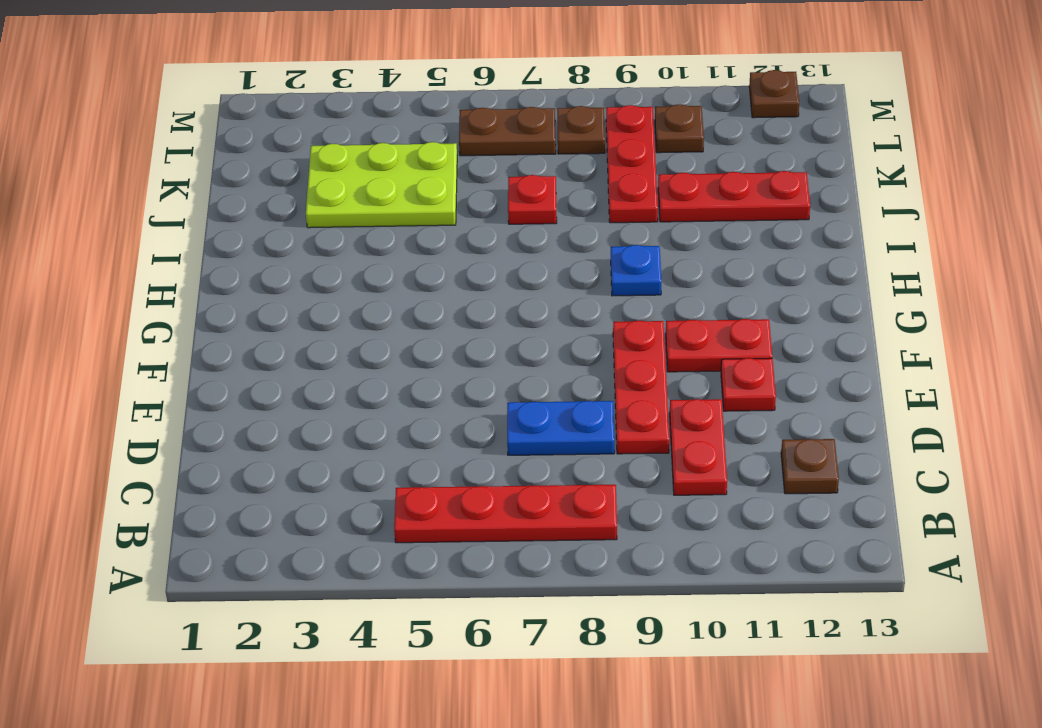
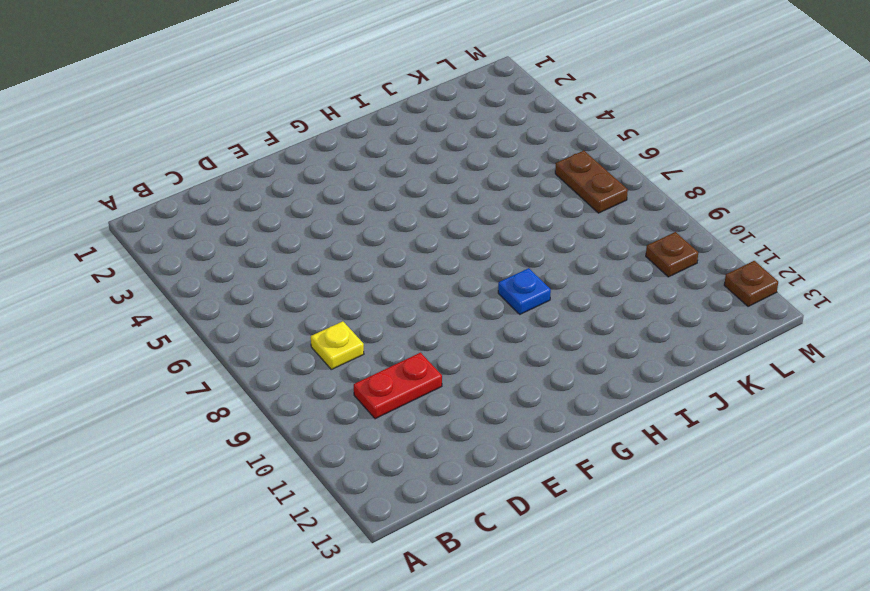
yellow 1x1 plate [311,321,364,369] -> none
none -> red 1x4 plate [394,485,617,543]
none -> brown 1x1 plate [781,439,839,494]
none -> blue 1x2 plate [507,401,614,455]

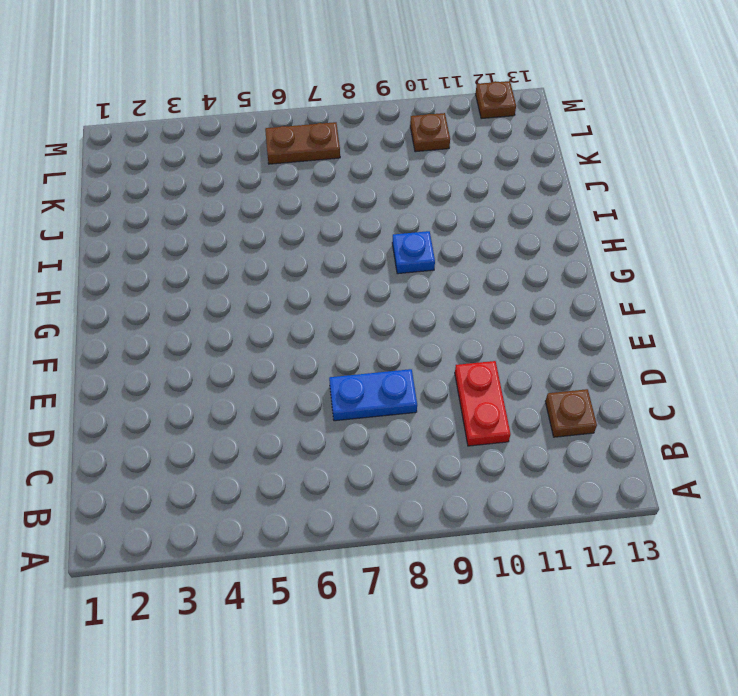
none -> red 1x4 plate [394,485,617,543]
none -> red 1x3 plate [613,321,669,454]
none -> red 1x1 plate [721,358,776,411]

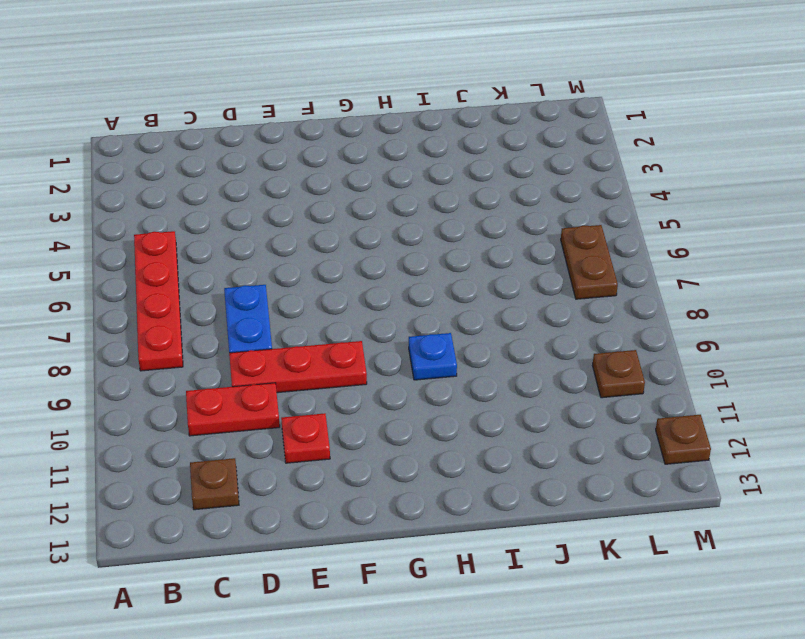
none -> red 1x2 plate [666,319,772,372]
none -> lime 2x3 plate [306,142,457,228]
none -> red 1x1 plate [508,175,557,224]

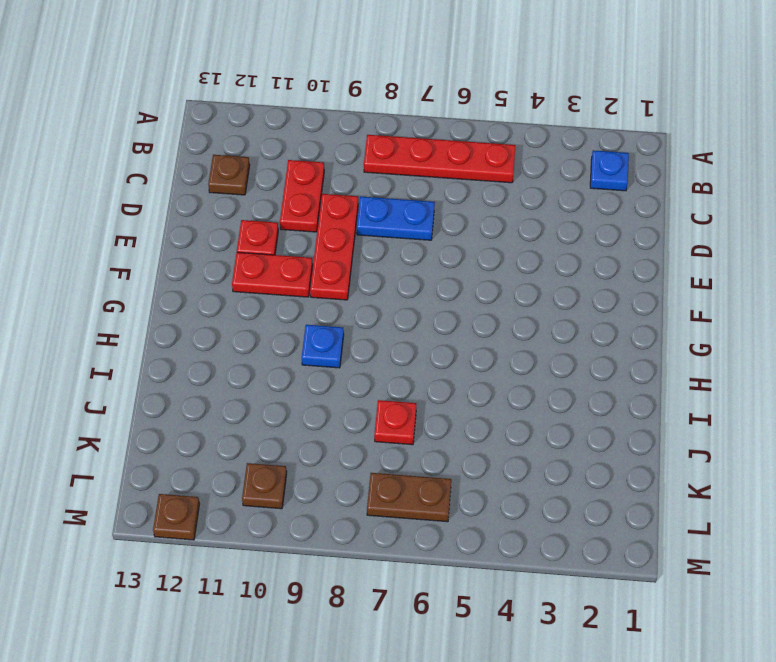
blue 1x1 plate [590,150,629,191] -> none
none -> lime 2x3 plate [306,142,457,228]
none -> red 1x3 plate [606,105,658,223]
none -> red 1x3 plate [658,171,810,222]

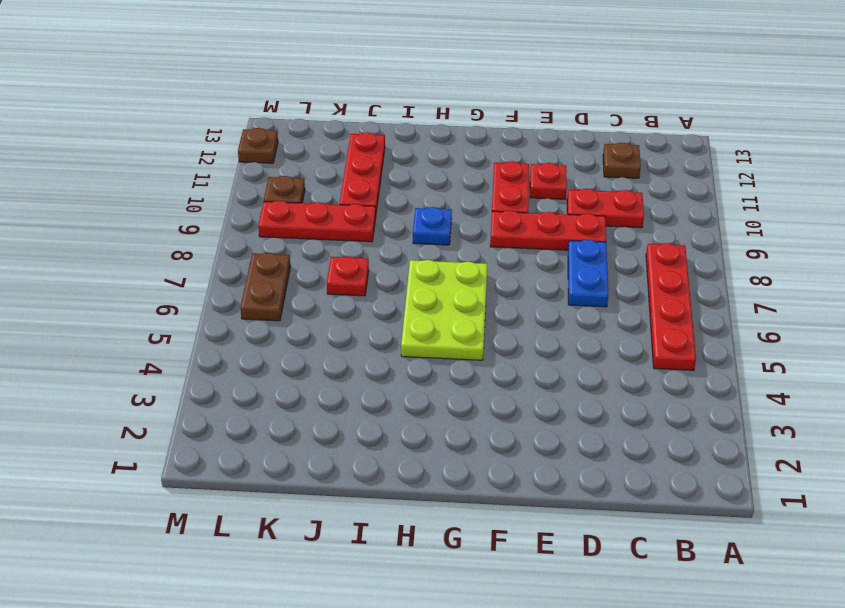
lime 2x3 plate [401,260,487,360] -> lime 2x3 plate moved to [306,142,457,228]
none -> brown 1x1 plate [557,106,605,154]

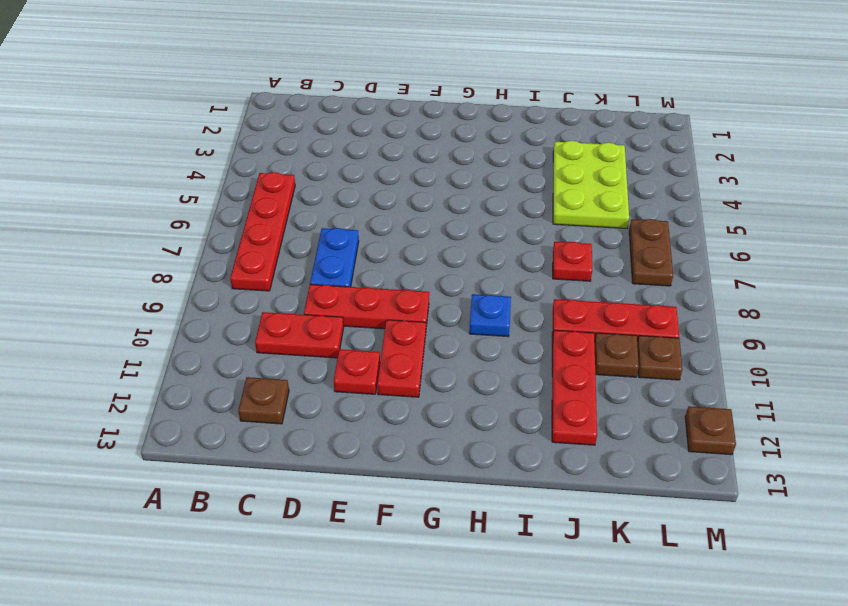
brown 1x1 plate [595,333,639,377] -> brown 1x1 plate moved to [557,106,605,154]

